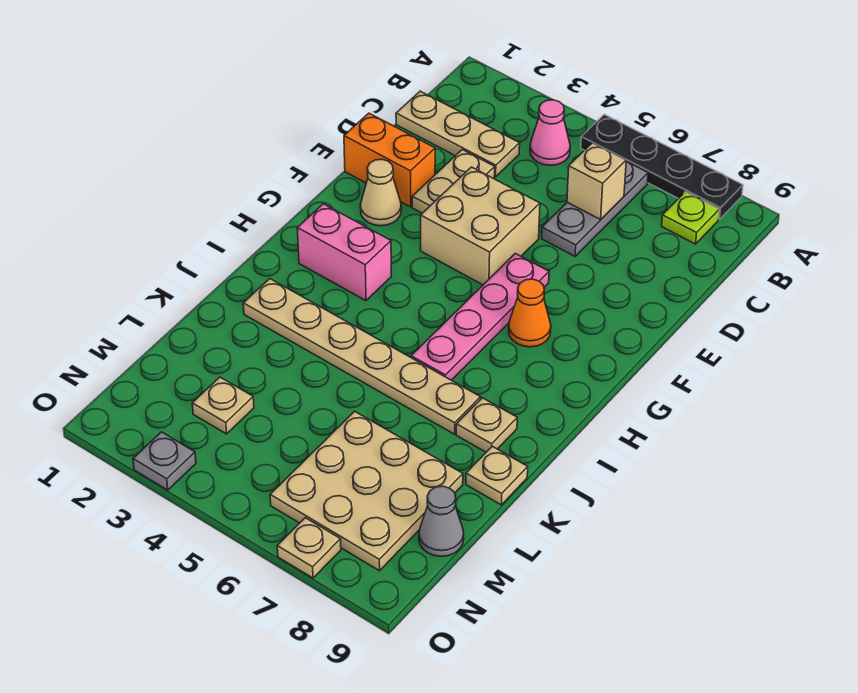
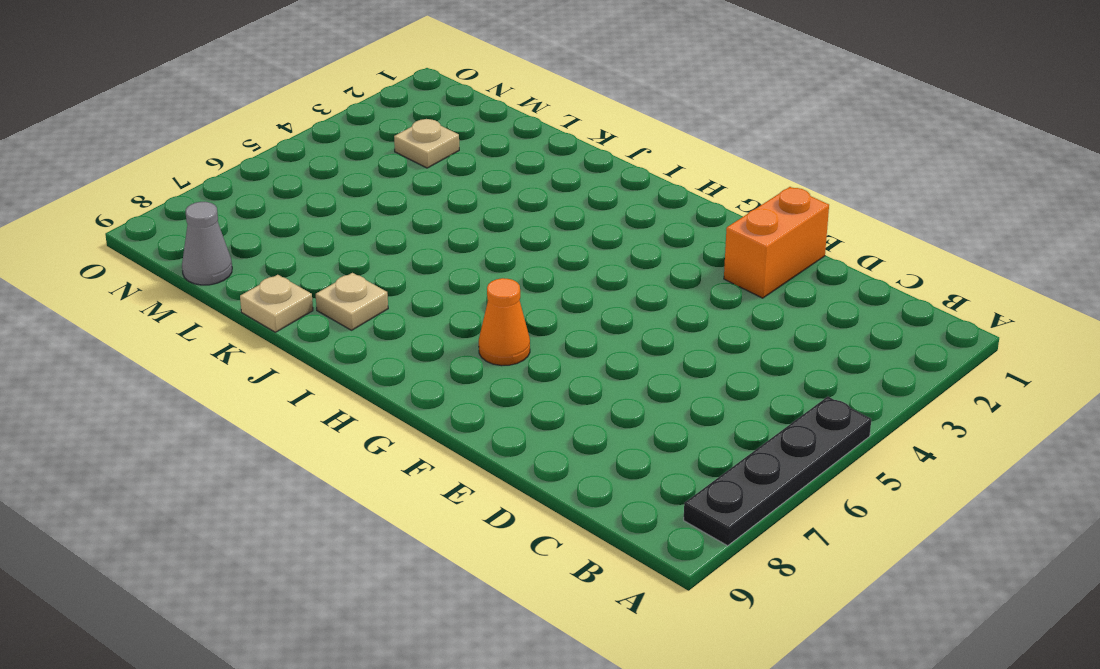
none -> pink 1x1 cone [530,100,570,165]
none -> grey 1x3 plate [542,161,648,256]
none -> lime 1x1 plate [662,192,719,244]

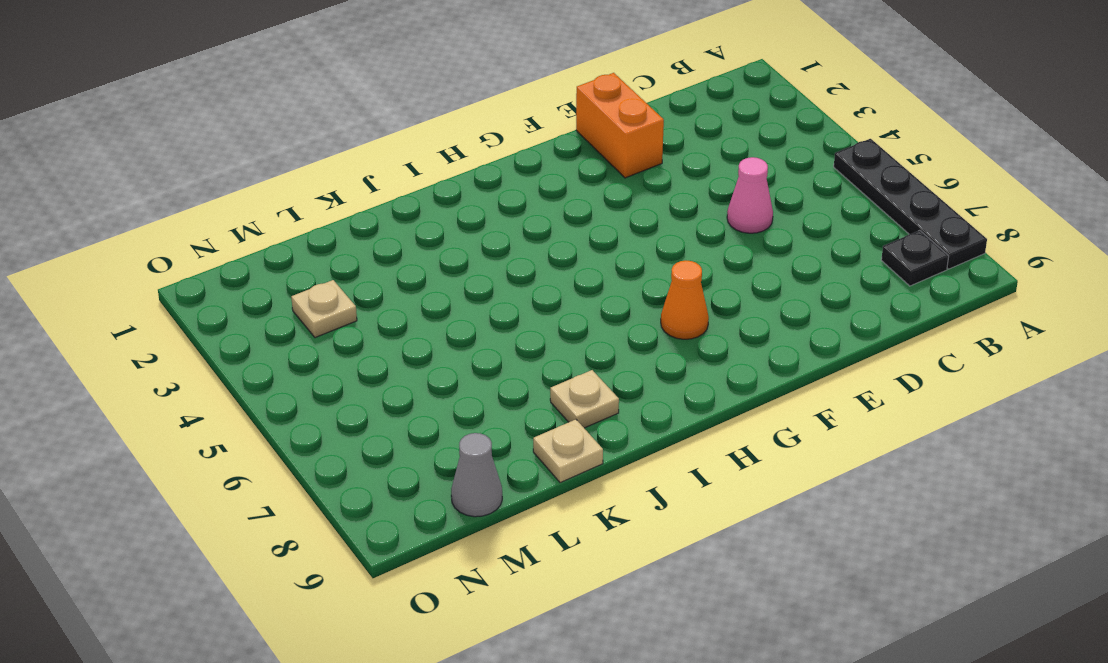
black 1x1 plate [881,230,949,286] -> lime 1x1 plate [662,192,719,244]
pink 1x1 cone [727,157,773,233] -> pink 1x1 cone moved to [530,100,570,165]
none -> grey 1x3 plate [542,161,648,256]
none -> tan 1x3 plate [396,91,520,177]
none -> tan 1x2 plate [412,150,495,213]

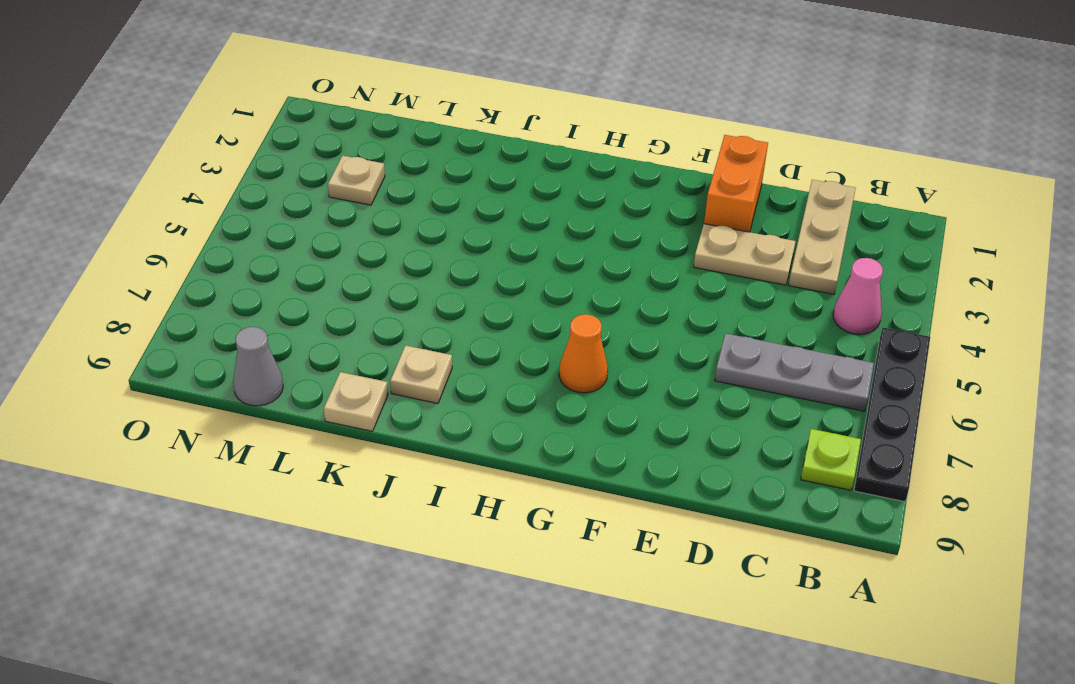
none -> tan 2x2 brick [421,167,540,285]
none -> tan 1x1 cone [360,159,401,226]
none -> pink 1x4 plate [411,254,549,380]

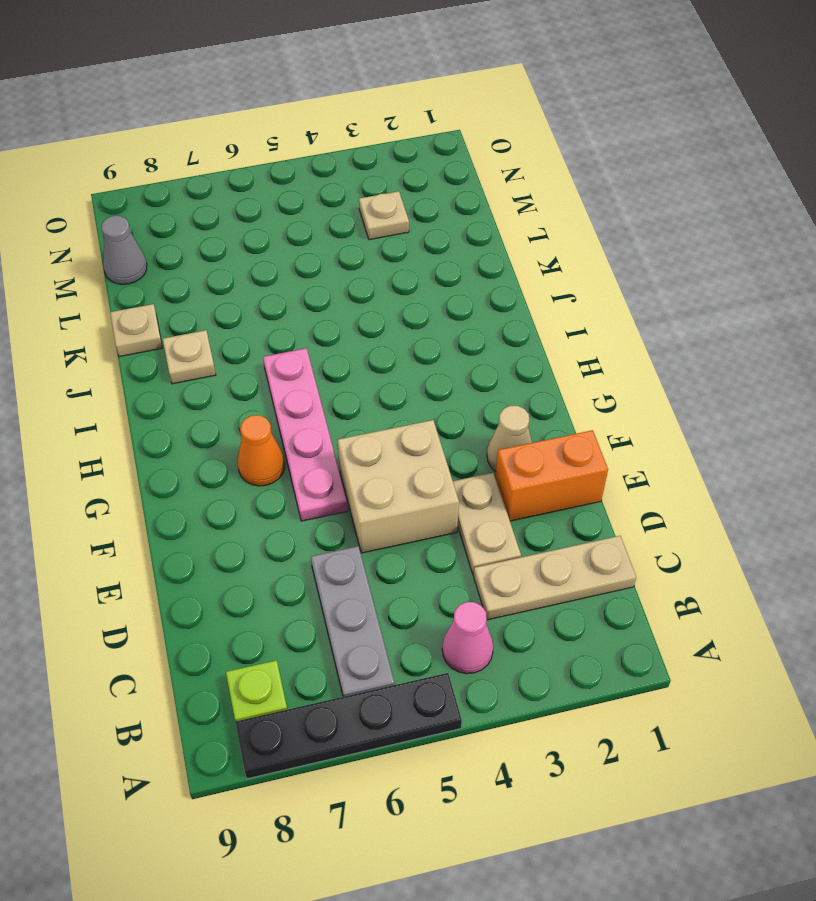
none -> pink 1x2 brick [297,204,391,301]
none -> tan 1x6 plate [243,279,481,434]
none -> tan 3x3 plate [270,411,463,571]

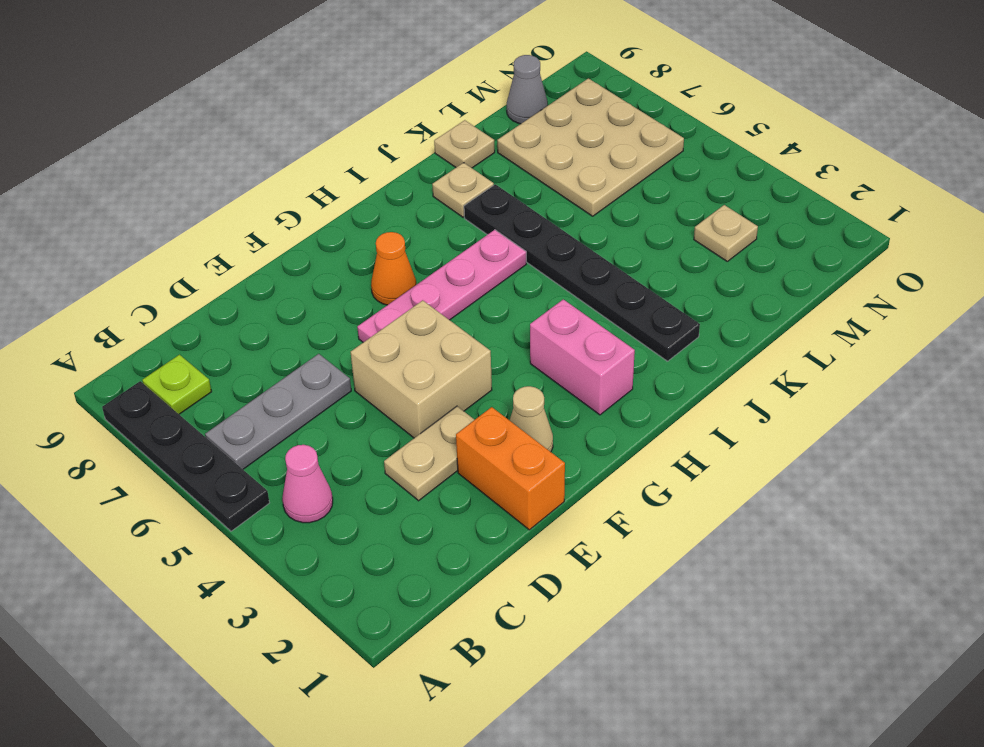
black 1x6 plate [464,184,700,361] -> tan 1x6 plate [243,279,481,434]
none -> tan 1x3 plate [396,91,520,177]
none -> grey 1x1 plate [133,432,196,490]
none -> tan 1x1 plate [277,518,341,578]

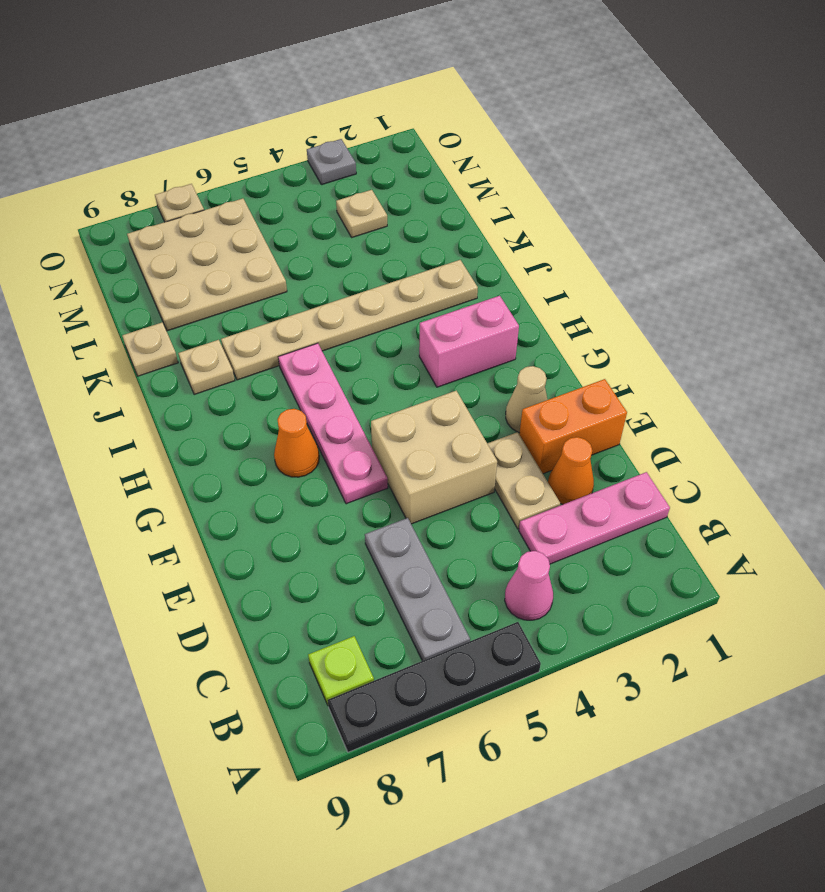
pink 1x3 plate [519,472,670,564] -> tan 1x3 plate [396,91,520,177]
orange 1x1 cone [548,437,594,504] -> none
none -> grey 1x1 cone [419,486,464,556]
none -> tan 1x1 brick [567,143,626,220]

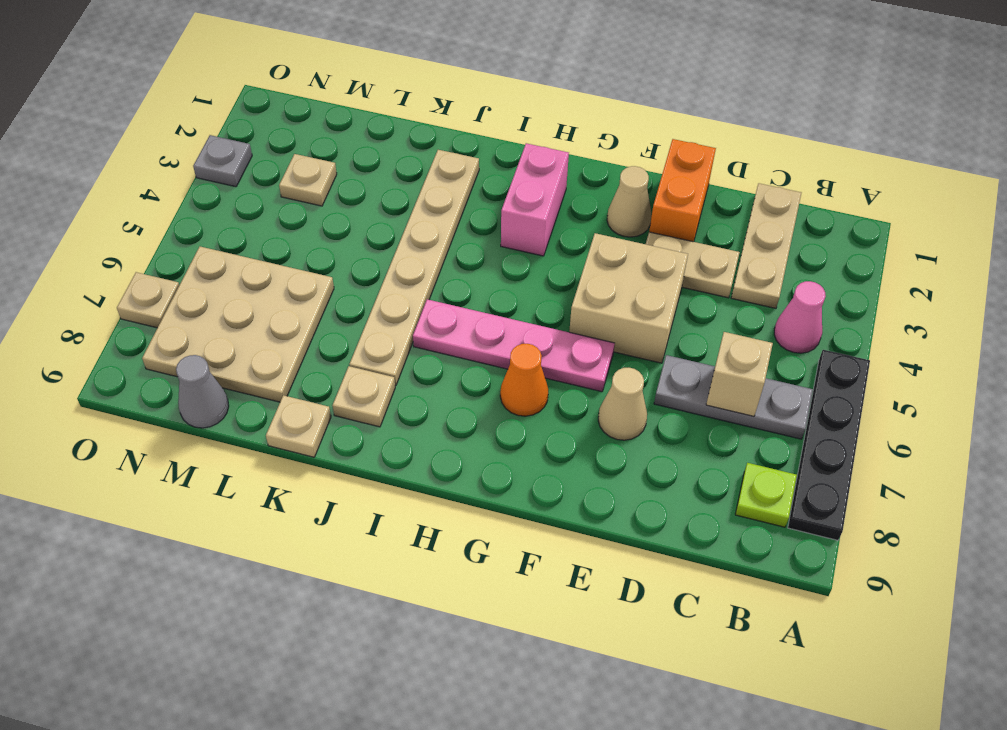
tan 1x1 cone [598,368,647,440] -> none

